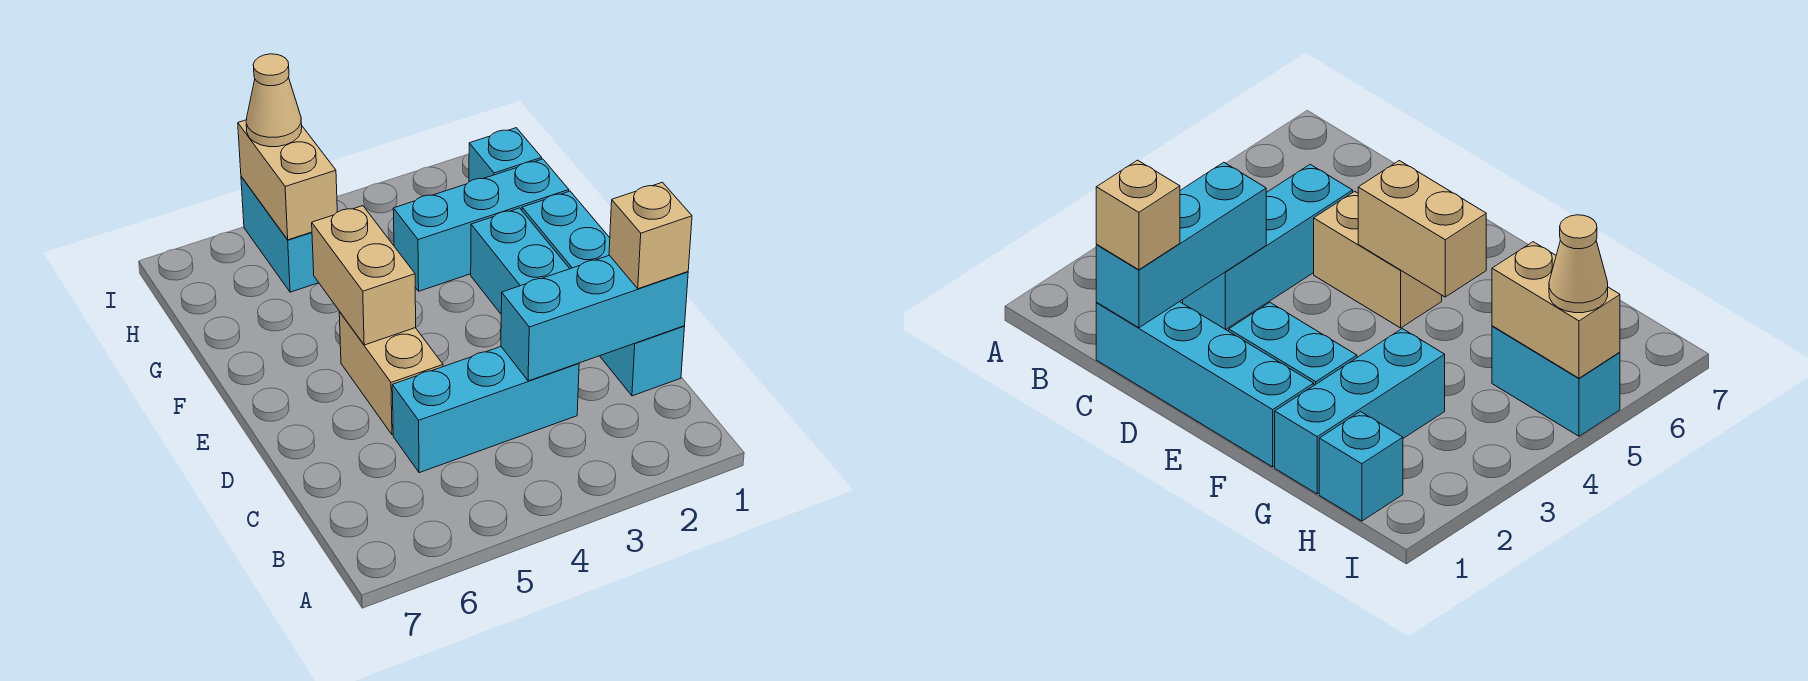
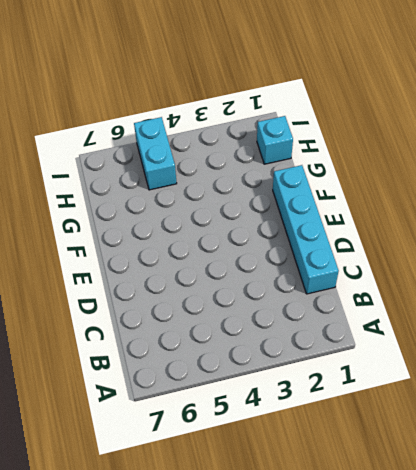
none -> cyan 1x3 brick [392,347,579,473]
none -> tan 1x2 brick [339,312,443,435]
none -> cyan 1x2 brick [471,208,570,314]

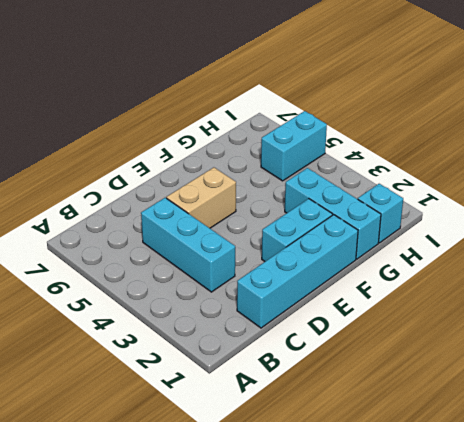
none -> cyan 1x3 brick [501,255,688,381]
none -> tan 1x2 brick [312,206,416,345]
none -> tan 1x2 brick [238,120,337,240]

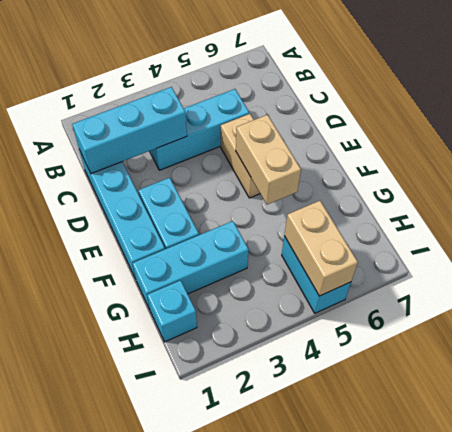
none -> tan 1x1 brick [609,182,692,289]
none -> tan 1x1 cone [246,54,302,147]

